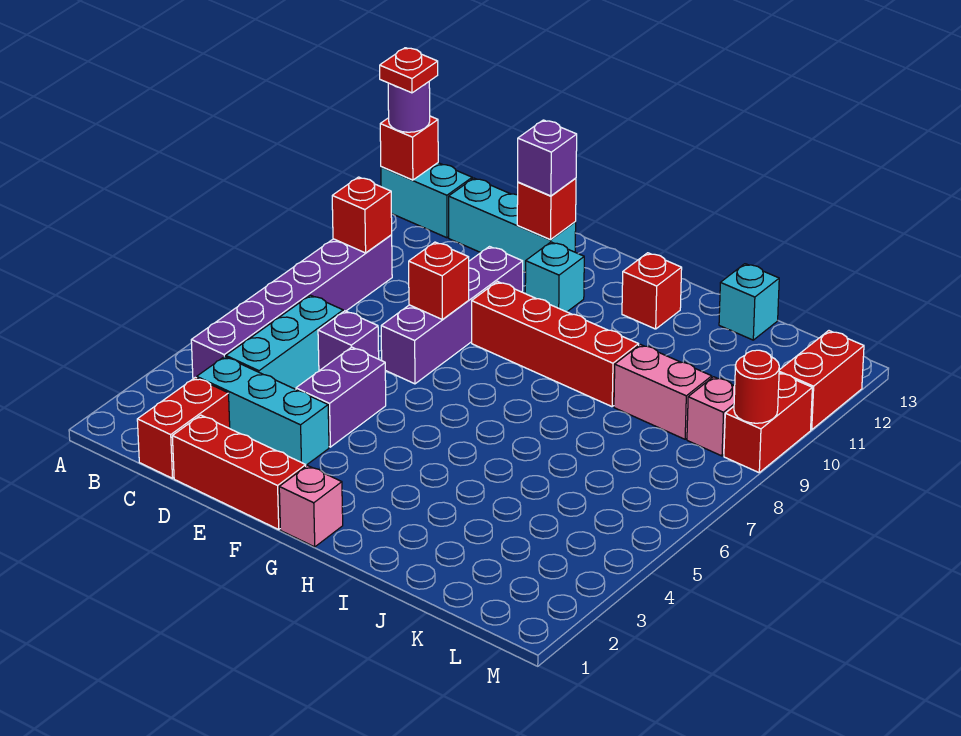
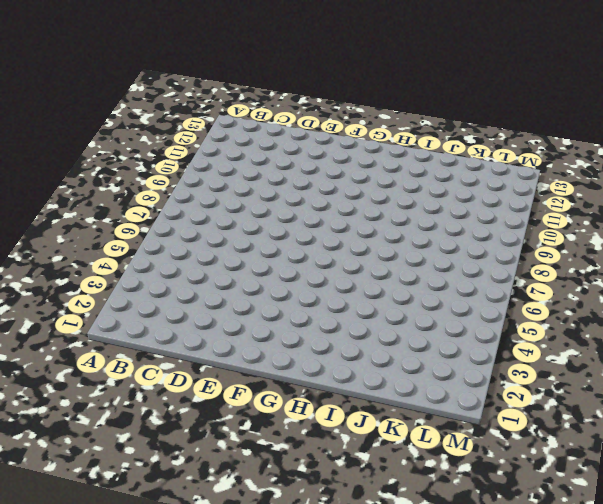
none -> cyan 1x2 brick [381,163,472,238]
none -> purple 1x6 brick [191,235,392,379]
none -> red 1x2 brick [137,377,230,478]

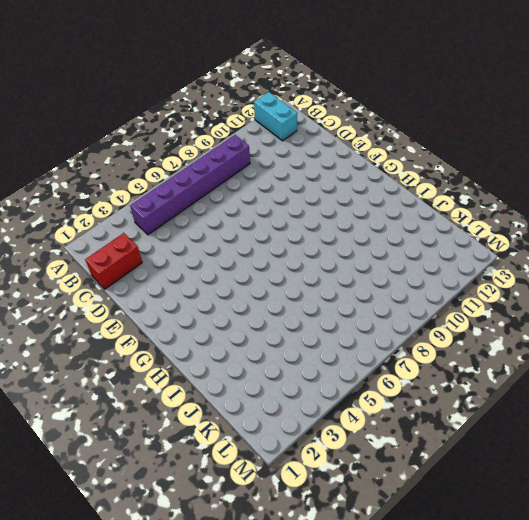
none -> cyan 1x3 brick [197,356,329,465]
none -> cyan 1x3 brick [226,295,343,389]
none -> cyan 1x3 brick [449,178,576,272]

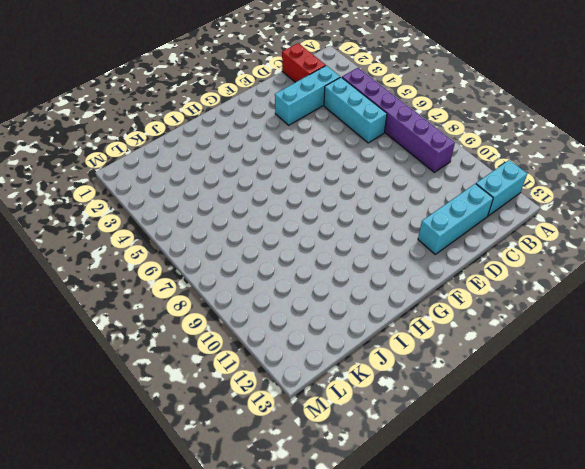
none -> red 1x3 brick [172,415,306,529]
none -> purple 1x1 brick [318,311,379,371]
none -> purple 1x2 brick [296,347,386,447]

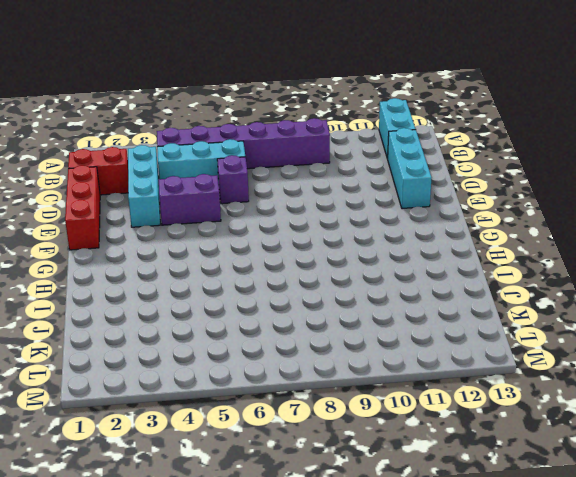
none -> purple 1x4 brick [381,247,523,384]
none -> red 1x4 brick [472,282,639,407]
none -> cyan 1x1 brick [525,242,584,312]

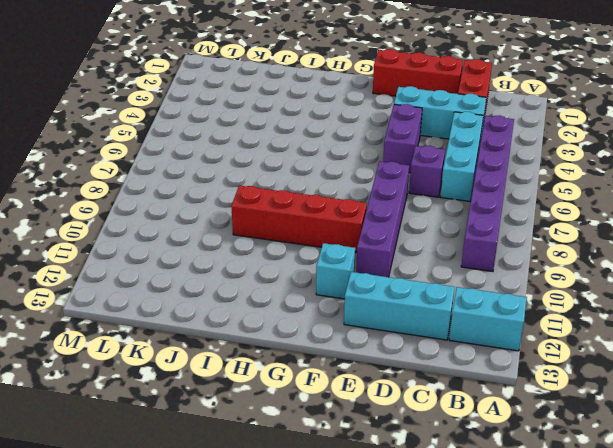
none -> pink 1x1 brick [279,466,343,547]
none -> red 1x1 brick [622,253,682,329]
none -> pink 1x2 brick [614,344,712,439]

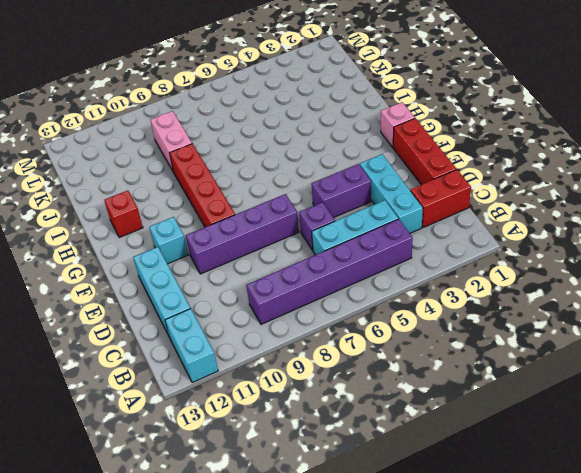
none -> cyan 1x1 brick [719,264,779,340]
none -> pink 1x1 brick [687,377,735,456]
none -> red 1x2 brick [724,373,812,472]

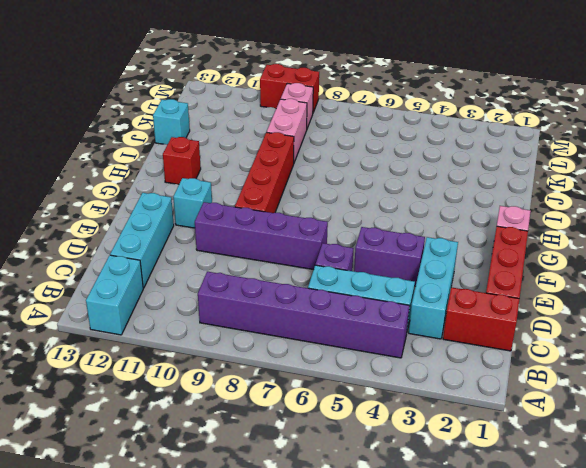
none -> red 1x2 brick [779,331,864,430]
none -> red 1x1 brick [380,116,438,180]
none -> red 1x1 brick [332,177,392,253]

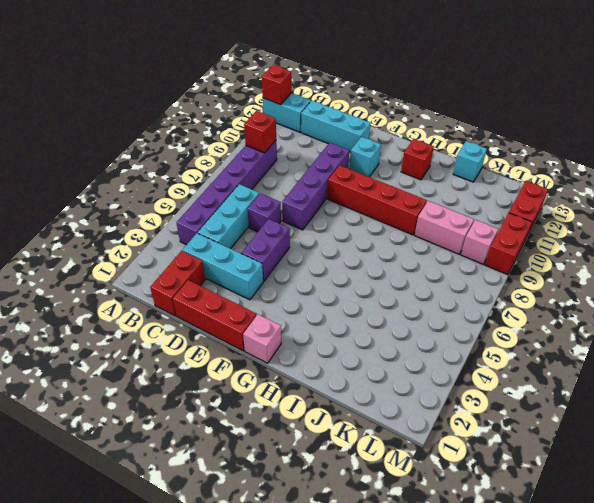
none -> red 1x1 brick [409,242,469,319]
none -> red 1x1 brick [517,178,576,240]
none -> red 1x1 round brick [734,350,779,423]

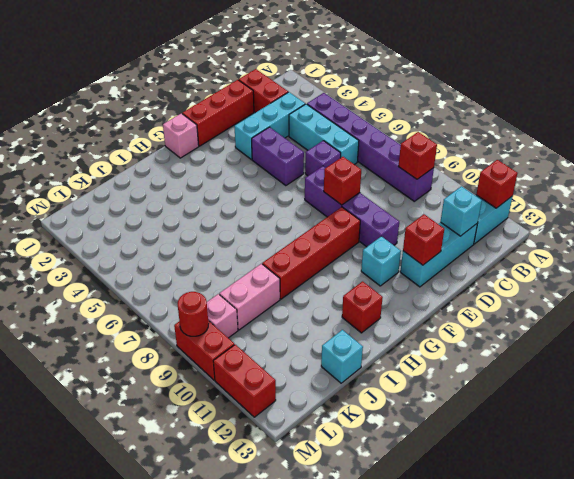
cyan 1x1 brick [441,186,482,236] -> none
none -> purple 1x1 round brick [388,82,430,132]
none -> purple 1x1 brick [518,120,577,196]
none -> red 1x1 plate [380,48,438,93]

